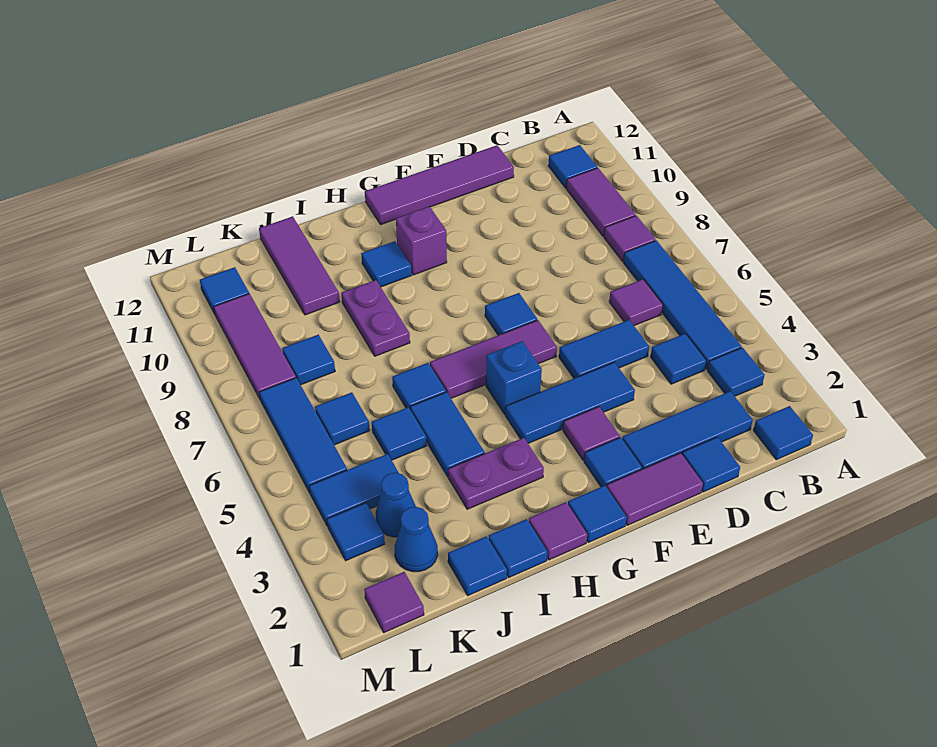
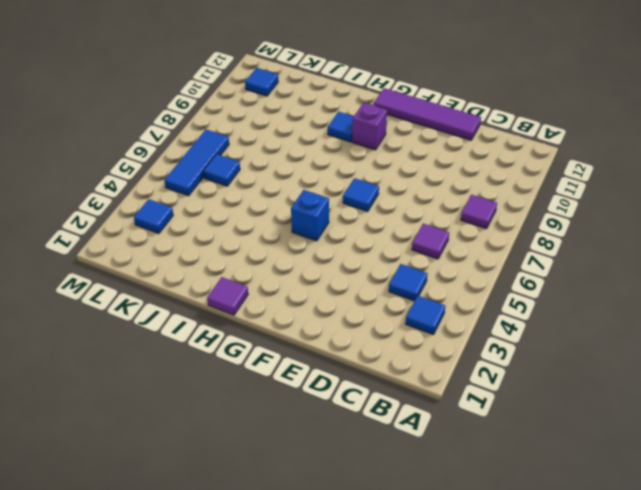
none -> blue 1x1 tile [753,406,813,460]
none -> blue 1x4 tile [623,240,741,370]
none -> purple 1x2 tile [566,168,636,236]
none -> blue 1x1 tile [548,145,597,188]

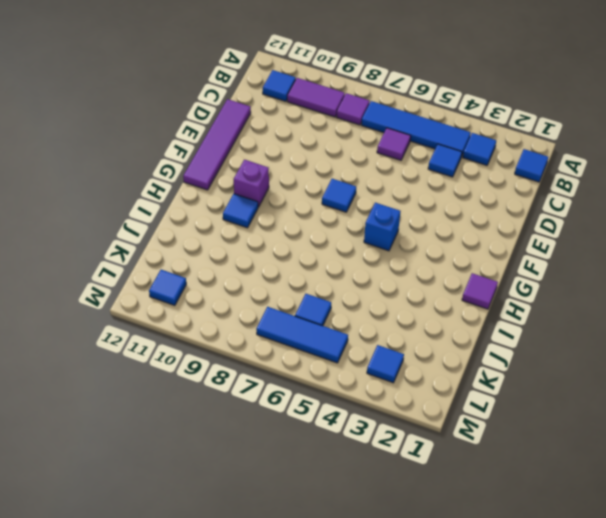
none -> blue 1x3 tile [622,391,753,469]
none -> blue 1x1 tile [682,437,740,492]
none -> blue 1x2 tile [559,320,649,378]
none -> purple 1x2 tile [607,453,703,525]

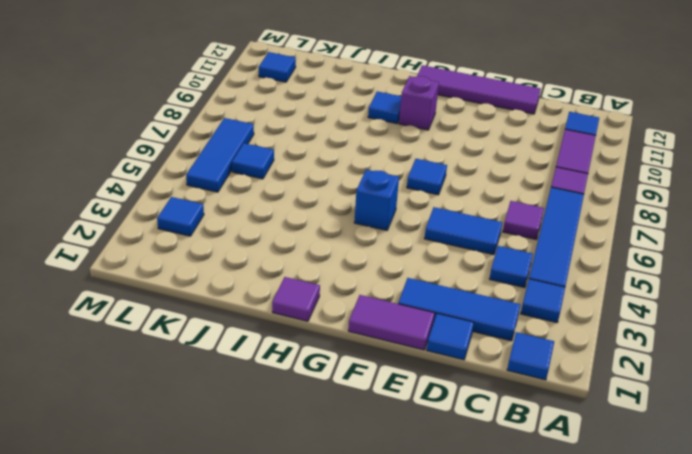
none -> blue 1x3 tile [505,362,635,443]
none -> blue 1x1 tile [584,437,642,487]
none -> purple 1x1 tile [563,407,620,460]
none -> purple 1x3 tile [430,320,557,398]

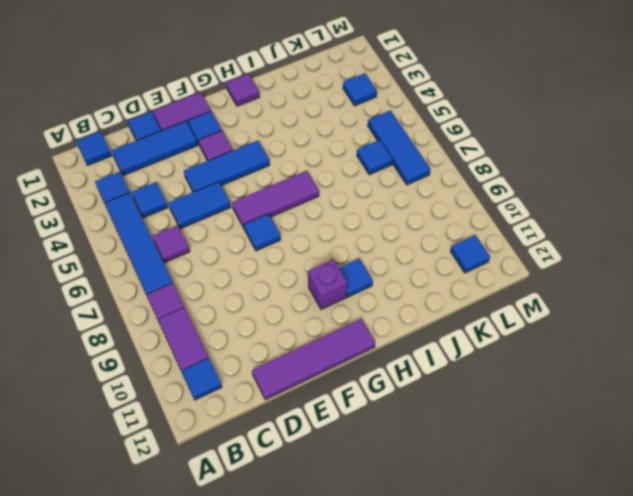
none -> blue 1x1 tile [568,486,627,543]
none -> blue 1x1 brick [486,341,542,414]
none -> purple 1x2 plate [448,438,544,509]
none -> blue 1x1 tile [489,519,547,578]

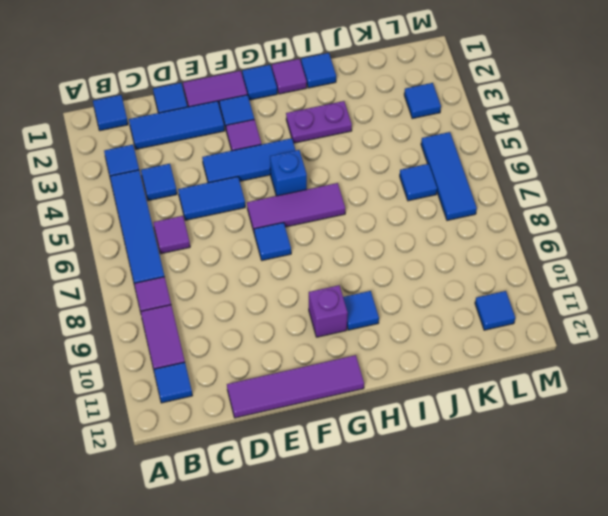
none -> blue 1x2 tile [410,392,485,477]
none -> blue 1x1 tile [392,363,446,410]
none -> purple 1x2 plate [341,280,410,356]
none -> blue 1x1 tile [448,536,507,596]

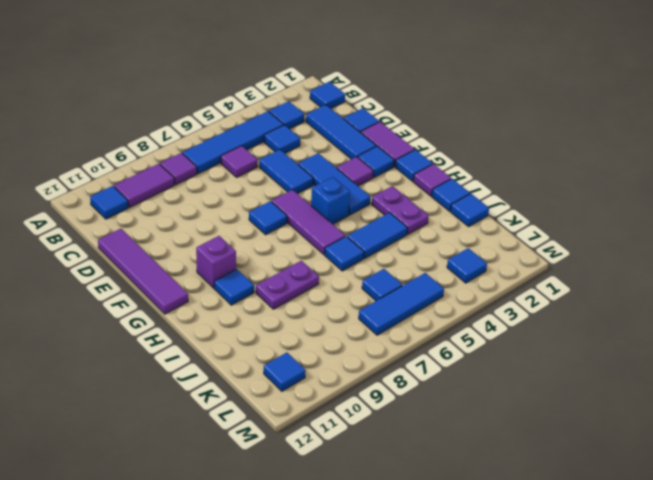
none -> blue 1x1 tile [372,407,427,460]
none -> purple 1x3 tile [259,216,340,315]
none -> blue 1x1 cone [395,507,438,572]
none -> blue 1x1 cone [376,473,416,537]

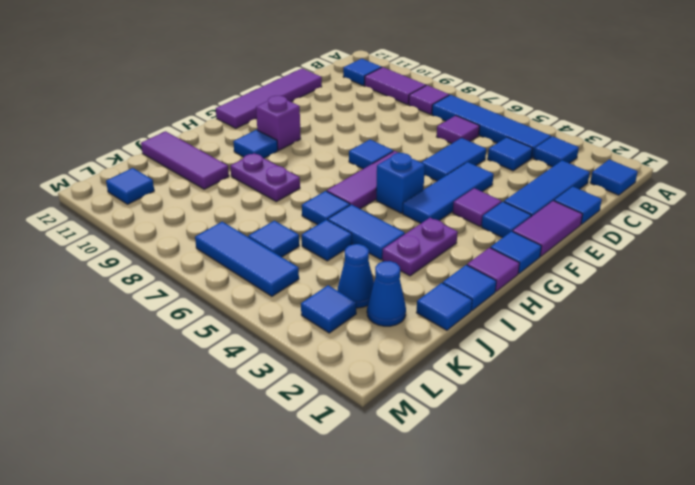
none -> blue 1x2 tile [309,454,399,526]
none -> blue 1x1 tile [282,335,335,385]
none -> purple 1x1 tile [364,572,424,633]
none -> purple 1x3 tile [214,294,296,400]

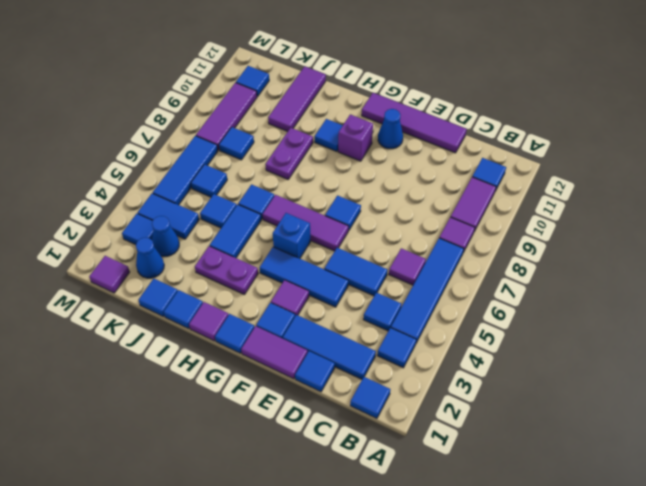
blue 1x1 cone [378,109,403,149] -> none

